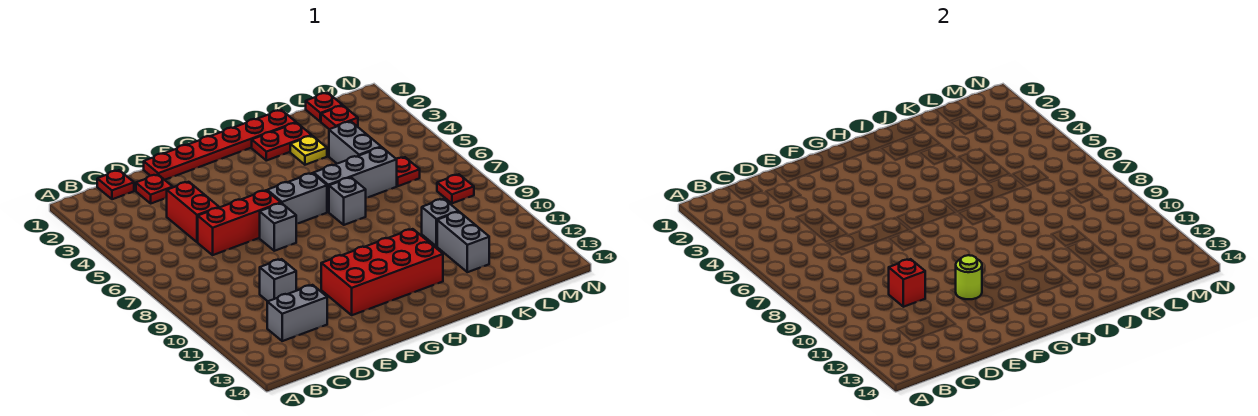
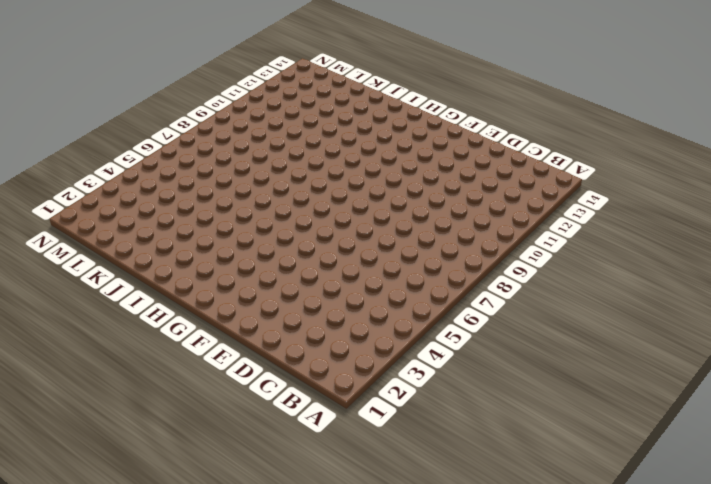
none -> red 1x1 plate [97,170,134,199]
none -> grey 1x2 brick [267,285,327,341]
none -> red 1x1 plate [136,175,173,203]

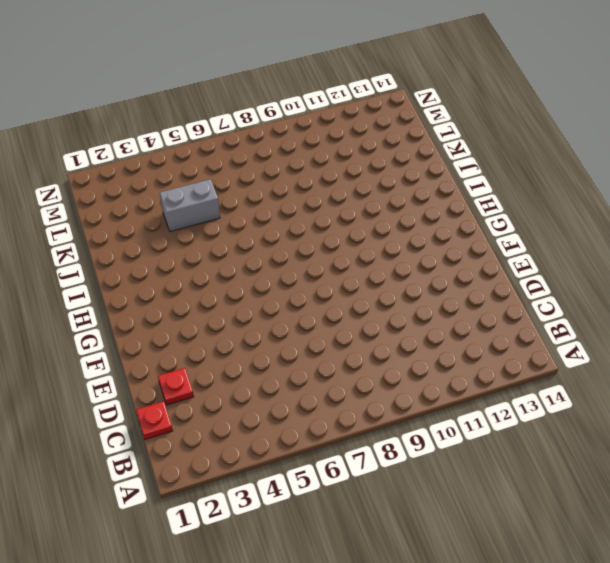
none -> grey 1x2 brick [267,285,327,341]
none -> red 1x2 brick [167,182,219,242]
none -> red 1x3 brick [198,190,281,255]

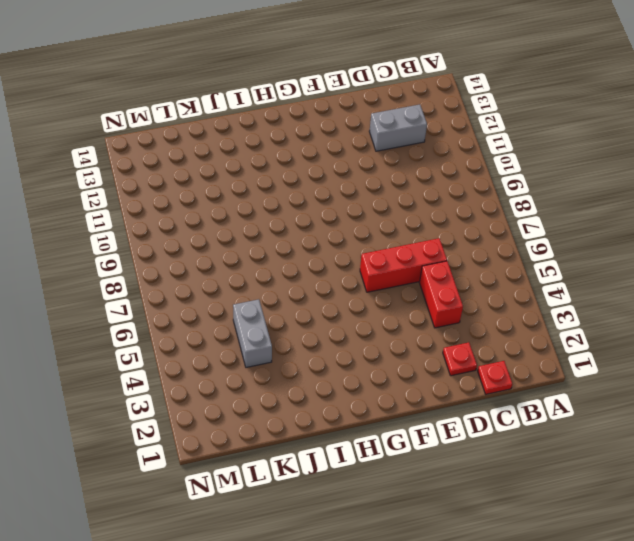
none -> grey 1x1 brick [260,259,296,301]
none -> red 1x6 plate [144,110,296,180]
none -> grey 1x1 brick [260,203,296,251]

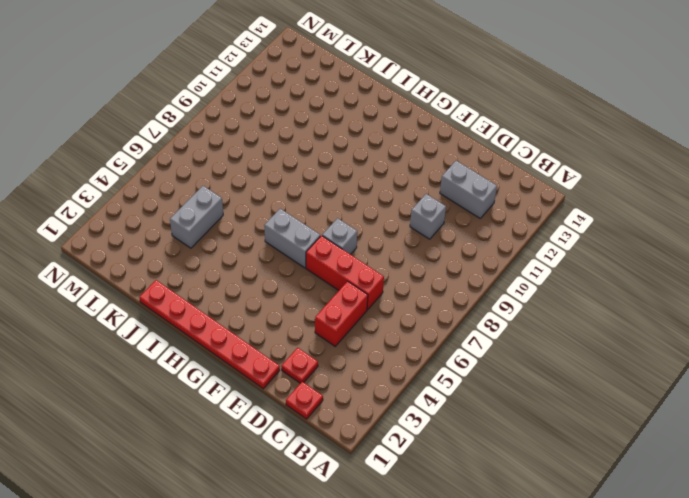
none -> red 2x4 brick [321,229,443,315]
none -> red 1x2 plate [252,123,312,161]
none -> grey 1x3 brick [314,147,397,212]

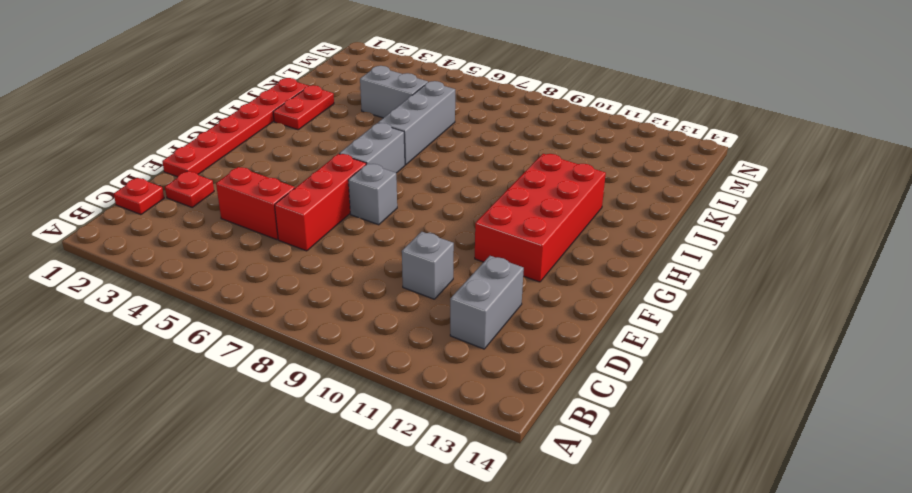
none -> grey 1x1 brick [329,177,366,225]
none -> yellow 1x1 plate [290,136,327,165]
none -> grey 1x1 brick [422,199,459,246]

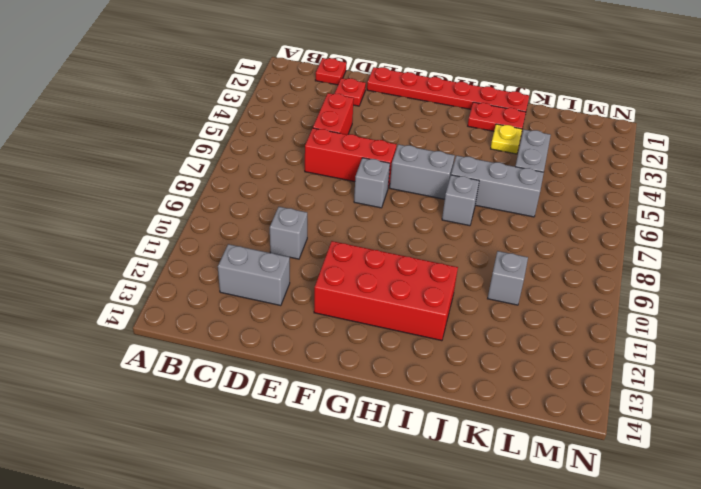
none -> grey 1x2 brick [437,212,489,272]
none -> red 1x1 plate [306,93,342,122]
none -> red 1x1 plate [321,106,358,129]

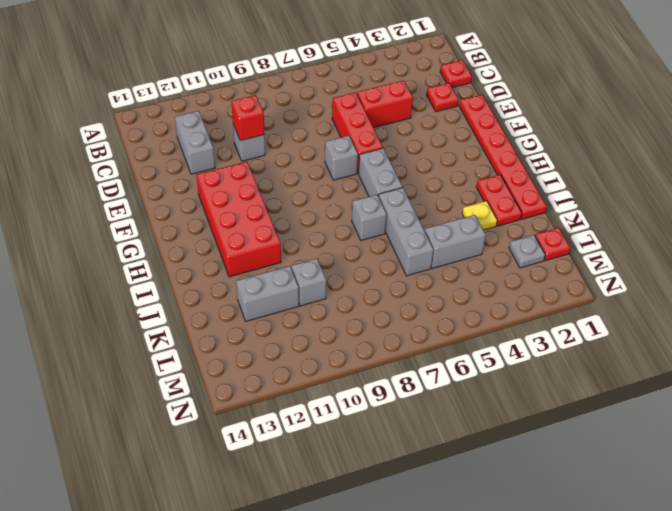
grey 1x1 plate [509,235,545,268] -> red 1x1 plate [321,106,358,129]
none -> red 1x1 plate [396,157,420,186]
none -> red 1x1 plate [437,174,474,203]
none -> lime 1x1 round brick [956,255,982,299]

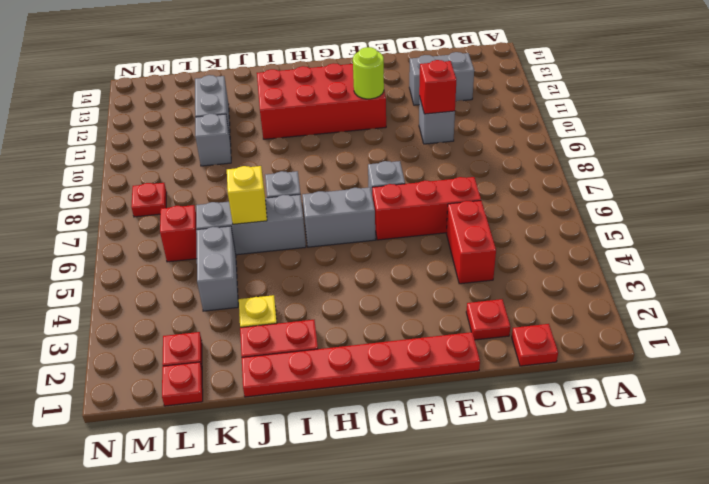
yellow 1x1 brick [227,166,267,224] -> none
red 1x1 brick [160,205,197,262] -> red 1x1 plate [396,157,420,186]

